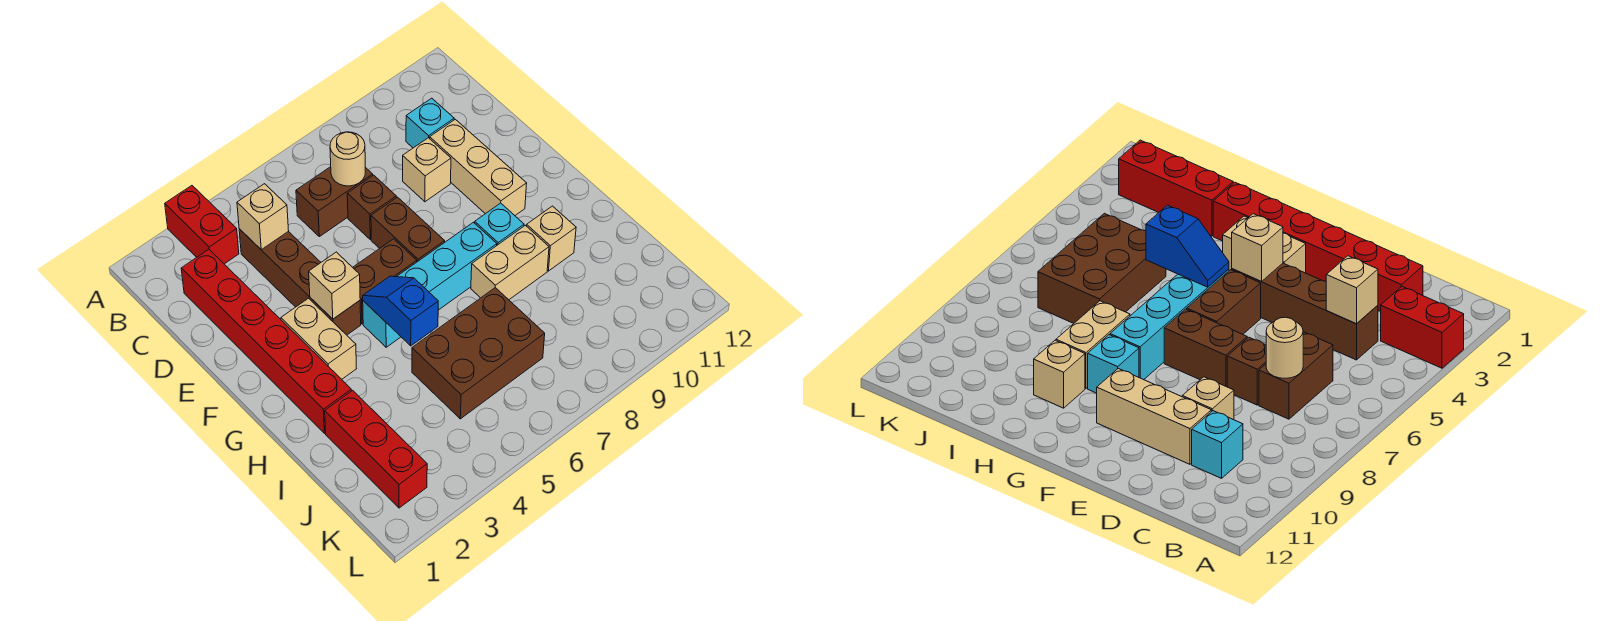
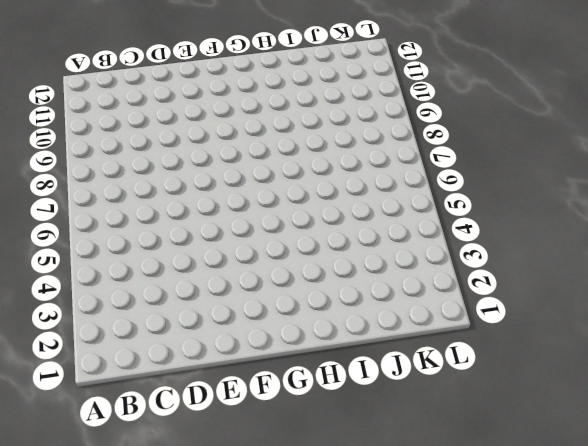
none -> red 1x2 brick [165,186,239,264]
none -> red 1x6 brick [181,249,352,433]
none -> brown 1x4 brick [239,229,361,335]

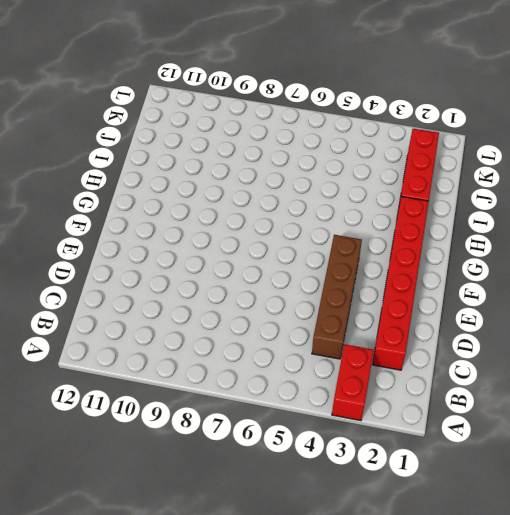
none -> brown 1x2 brick [296,167,373,237]
none -> cyan 1x1 brick [406,98,454,148]
none -> brown 1x1 brick [347,175,396,240]

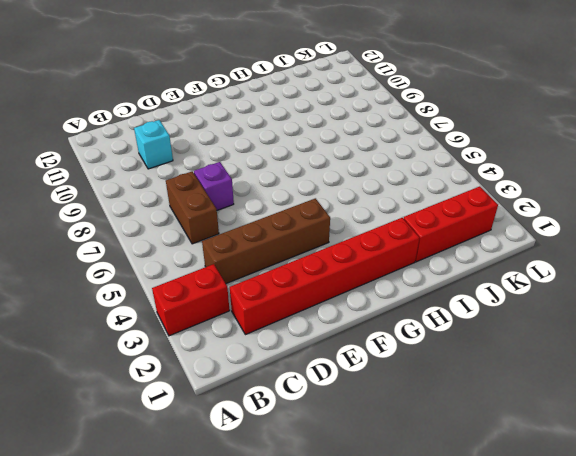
purple 1x1 brick [194,162,234,210] -> brown 1x1 brick [347,175,396,240]
none -> tan 1x1 brick [403,138,451,202]
none -> tan 1x3 brick [430,119,527,215]
none -> brown 1x2 brick [371,197,445,262]

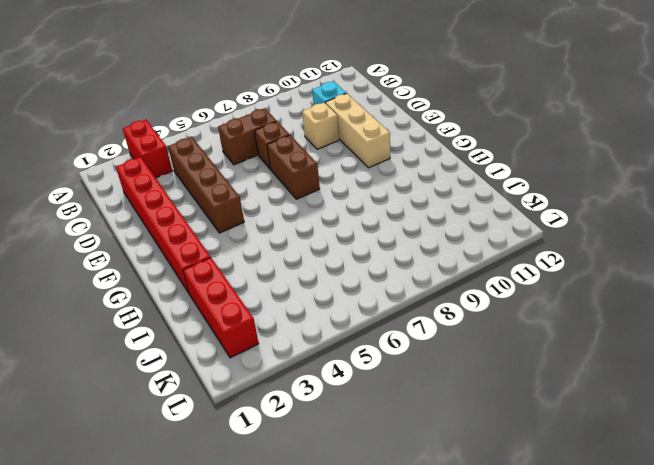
none -> tan 1x2 brick [281,298,356,379]
none -> brown 1x2 brick [353,239,417,324]
none -> cyan 1x4 brick [363,222,497,347]

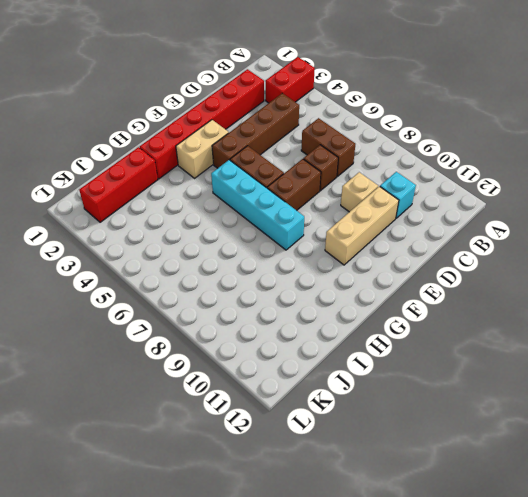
none -> cyan 1x1 brick [475,203,524,245]
none -> tan 1x2 brick [471,225,549,300]
none -> tan 1x1 brick [527,206,576,271]

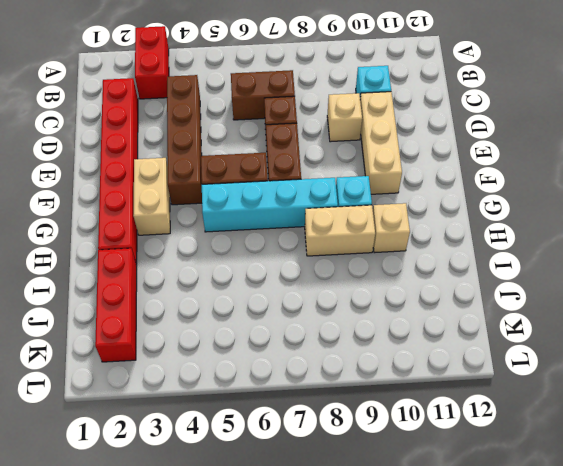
none -> brown 2x3 brick [412,288,545,419]
none -> tan 1x1 brick [237,184,289,250]
none -> tan 1x1 round brick [330,132,365,186]

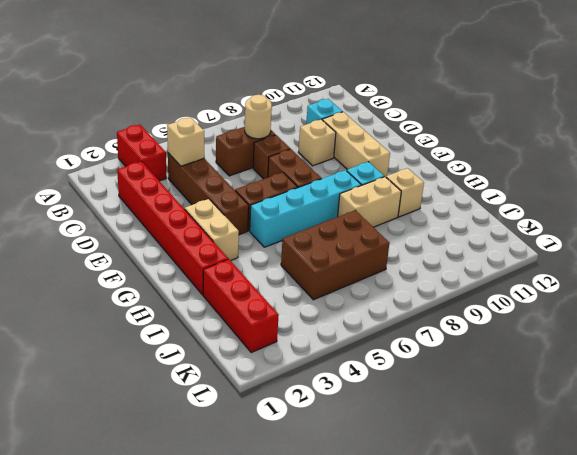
none -> tan 1x1 brick [309,252,360,319]
none -> blue 1x2 slope [363,276,438,346]

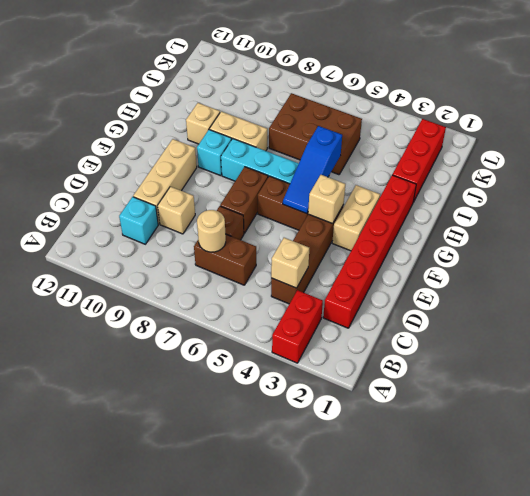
blue 1x3 slope [283,126,342,214] -> blue 1x2 slope [363,276,438,346]

